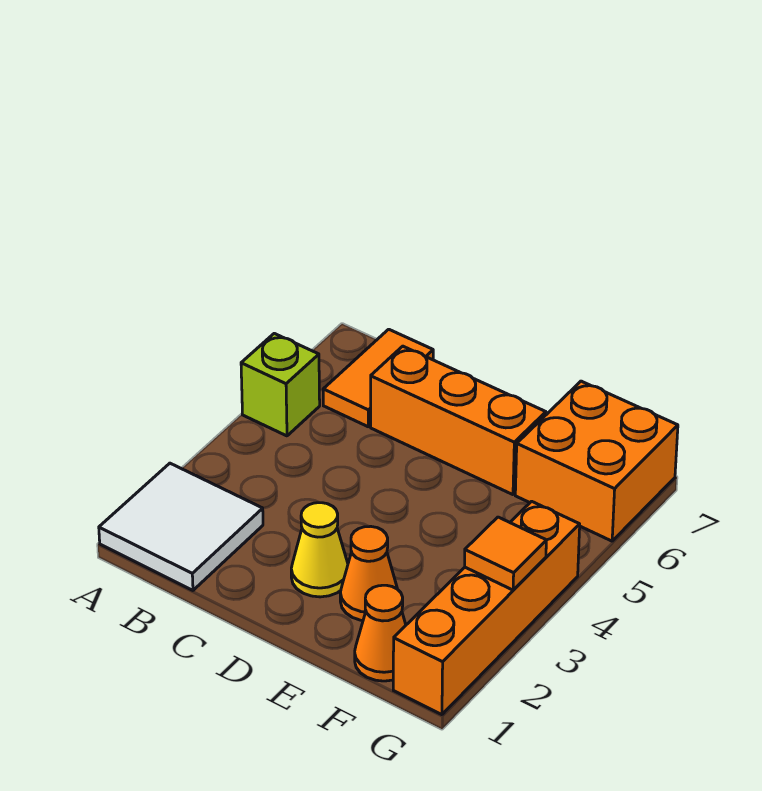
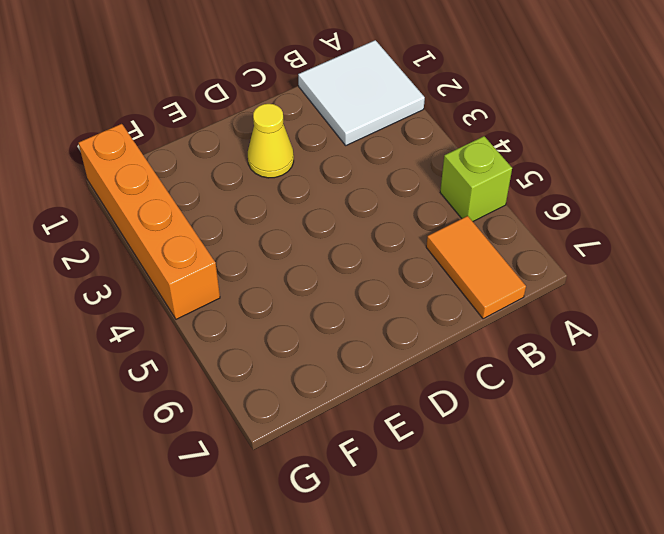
none -> orange 1x3 brick [371,346,546,495]
none -> orange 1x1 cone [340,526,397,621]

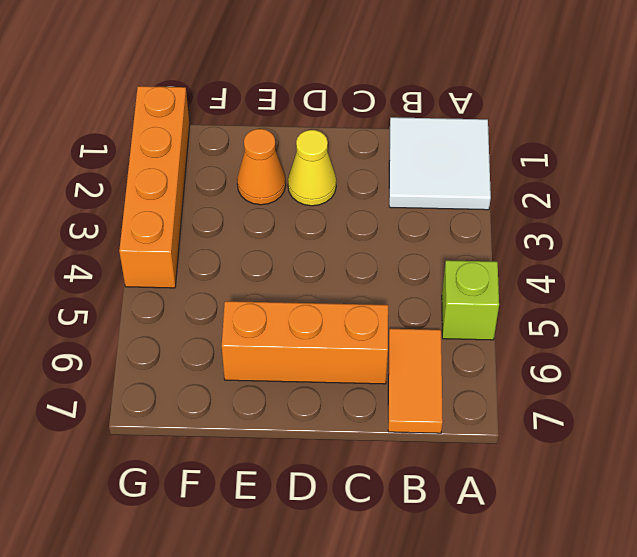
none -> orange 1x1 cone [355,585,406,681]
none -> orange 2x2 brick [515,381,678,541]

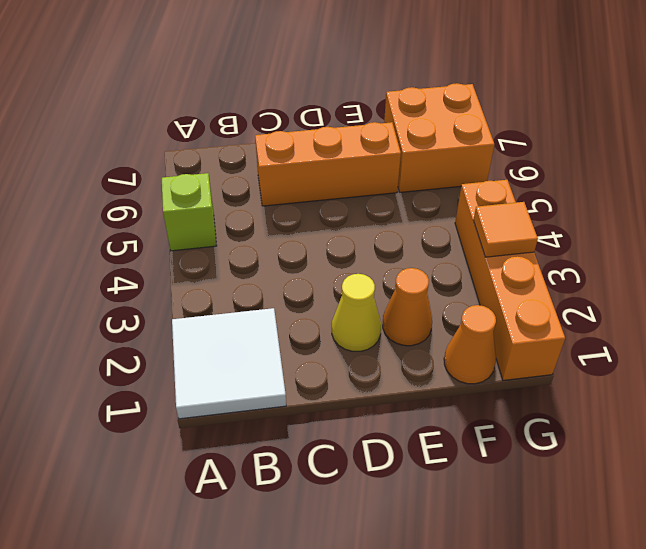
none -> orange 1x2 tile [323,329,433,427]

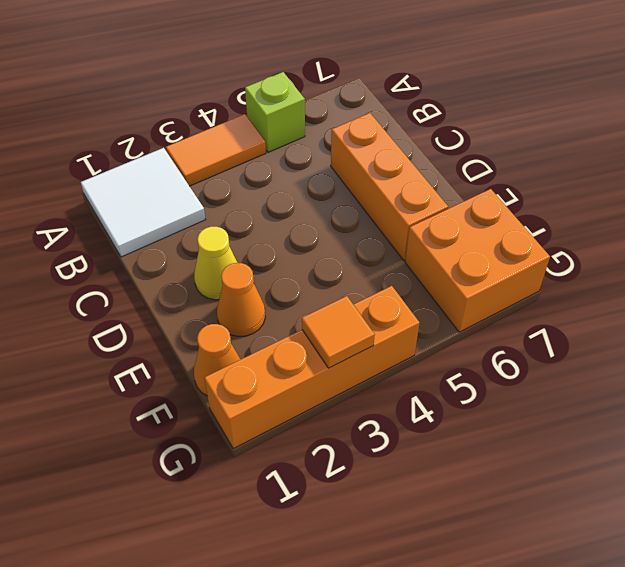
orange 1x2 tile [166,114,266,186] -> orange 1x2 tile moved to [323,329,433,427]

